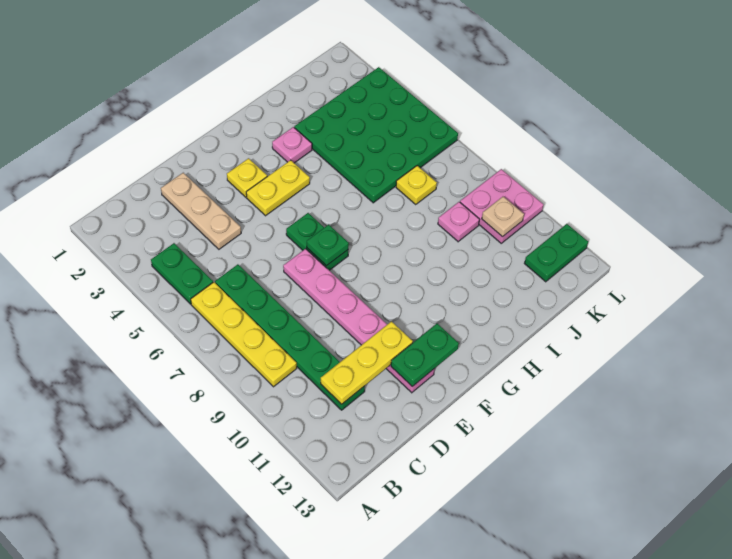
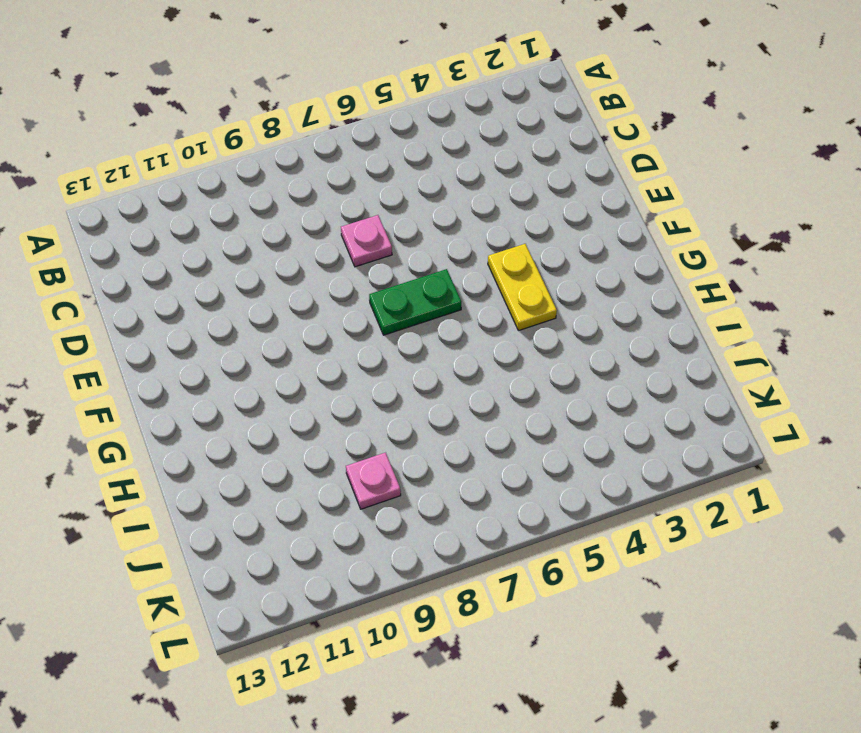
pink 1x1 plate [341,215,392,267] -> pink 1x1 plate moved to [272,127,312,163]
none -> green 1x2 plate [151,243,213,304]
none -> yellow 1x4 plate [191,282,297,387]
none -> green 1x6 plate [215,264,365,410]

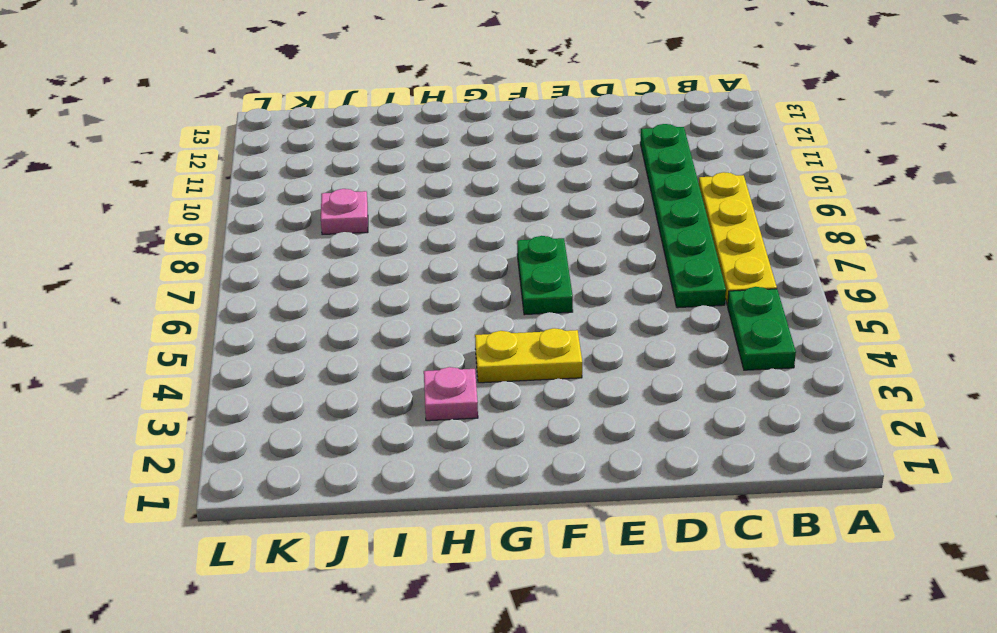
none -> tan 1x3 plate [161,173,241,249]
none -> pink 1x6 plate [283,249,435,393]
none -> yellow 1x1 plate [227,158,267,197]

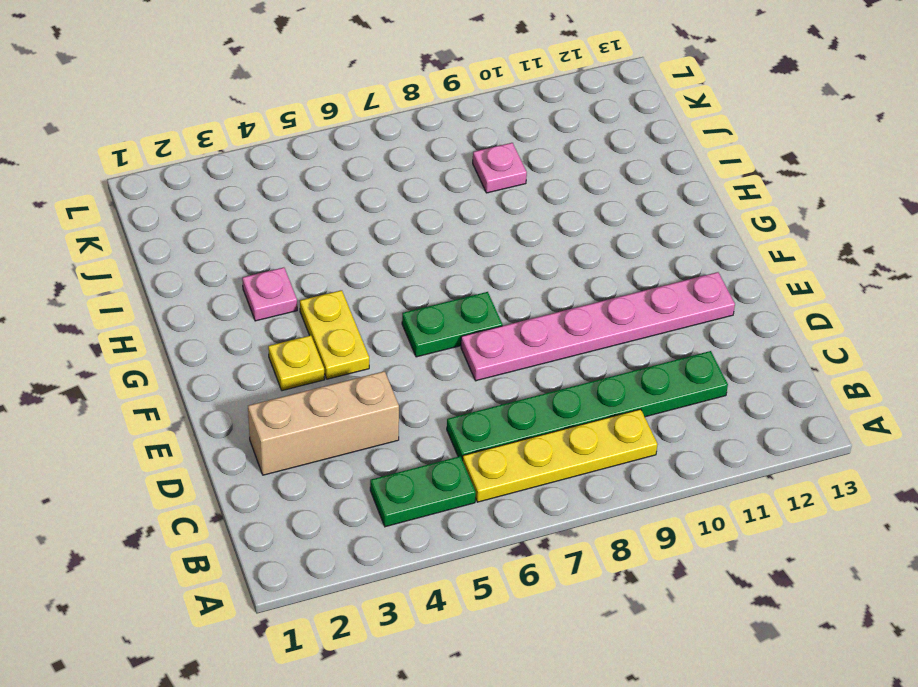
tan 1x3 brick [248,371,399,475] -> tan 1x3 plate [161,173,241,249]
none -> green 4x4 plate [294,67,458,203]
none -> yellow 1x1 plate [396,166,437,204]
none -> pink 2x2 plate [460,169,543,243]

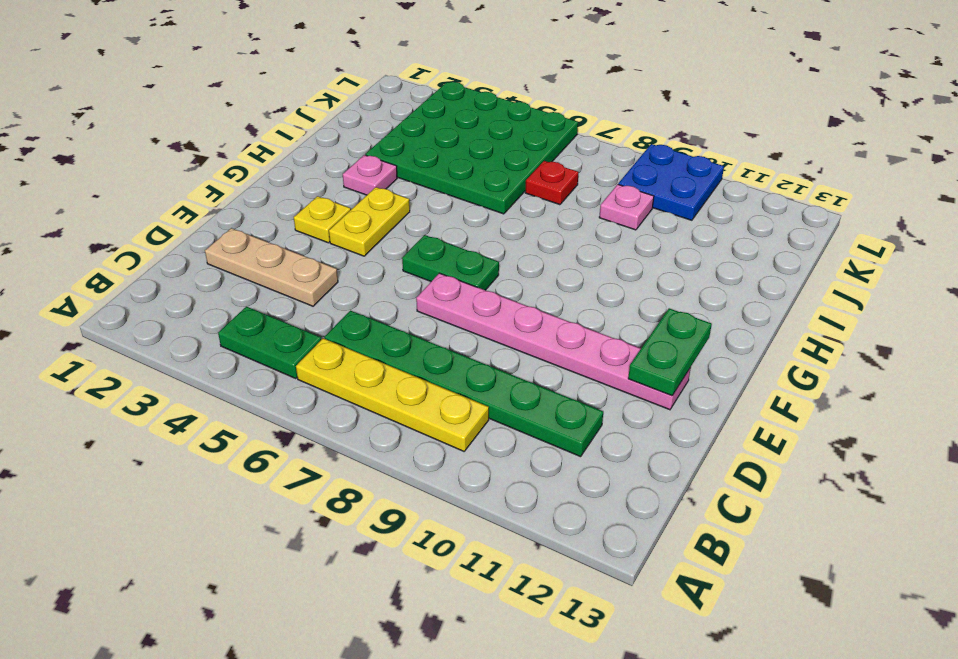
red 1x1 plate [525,161,579,205] -> yellow 1x1 plate [396,166,437,204]
blue 2x2 plate [618,144,724,220] -> pink 2x2 plate [460,169,543,243]
none -> green 1x2 plate [524,224,588,282]
none -> yellow 1x3 plate [321,321,413,404]
none -> green 1x1 plate [307,225,349,266]

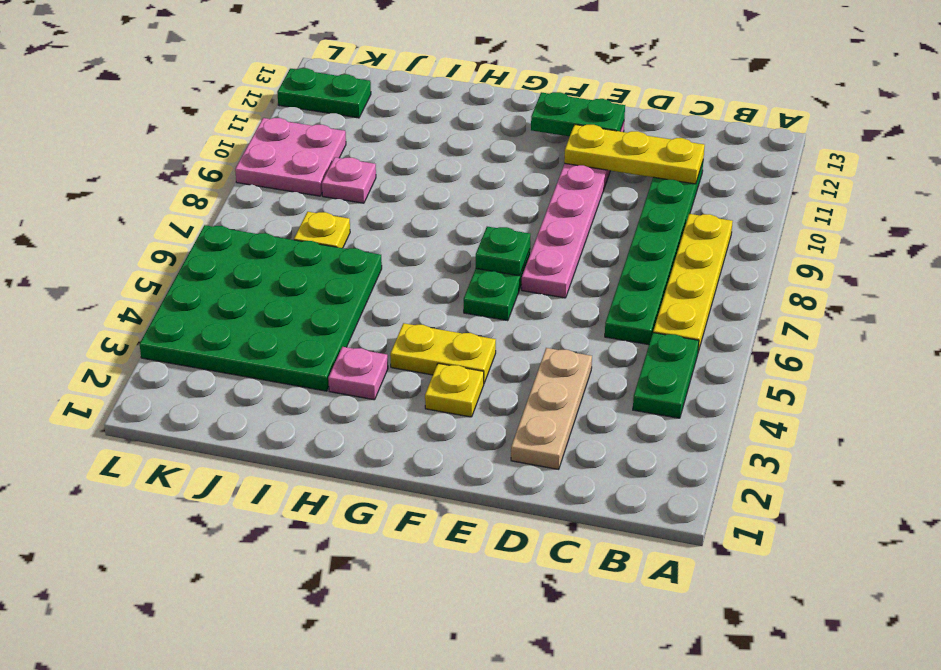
none -> tan 1x1 plate [482,197,524,237]

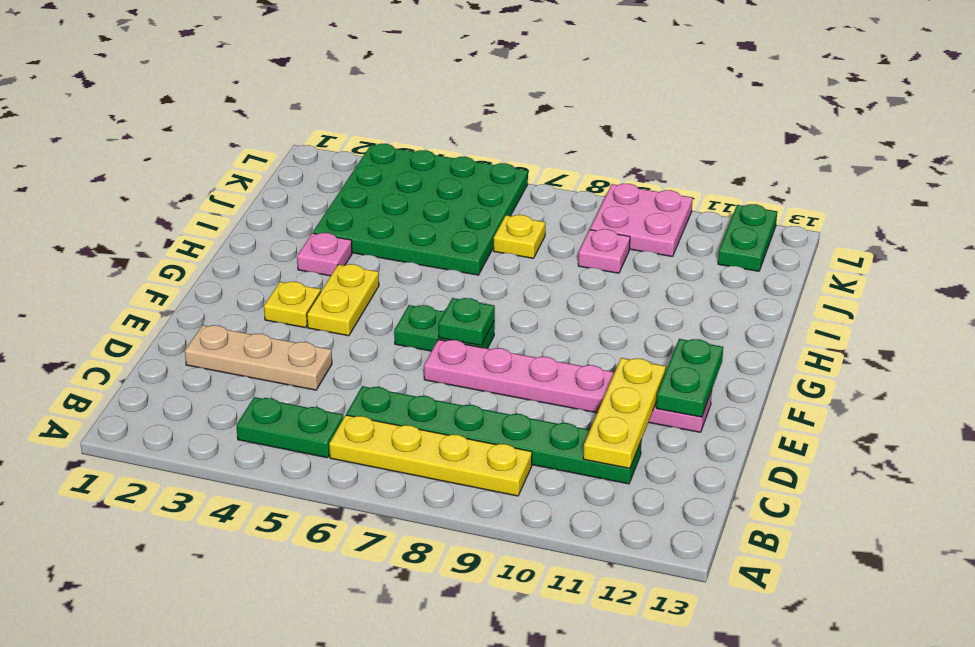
none -> tan 1x1 plate [482,197,524,237]

